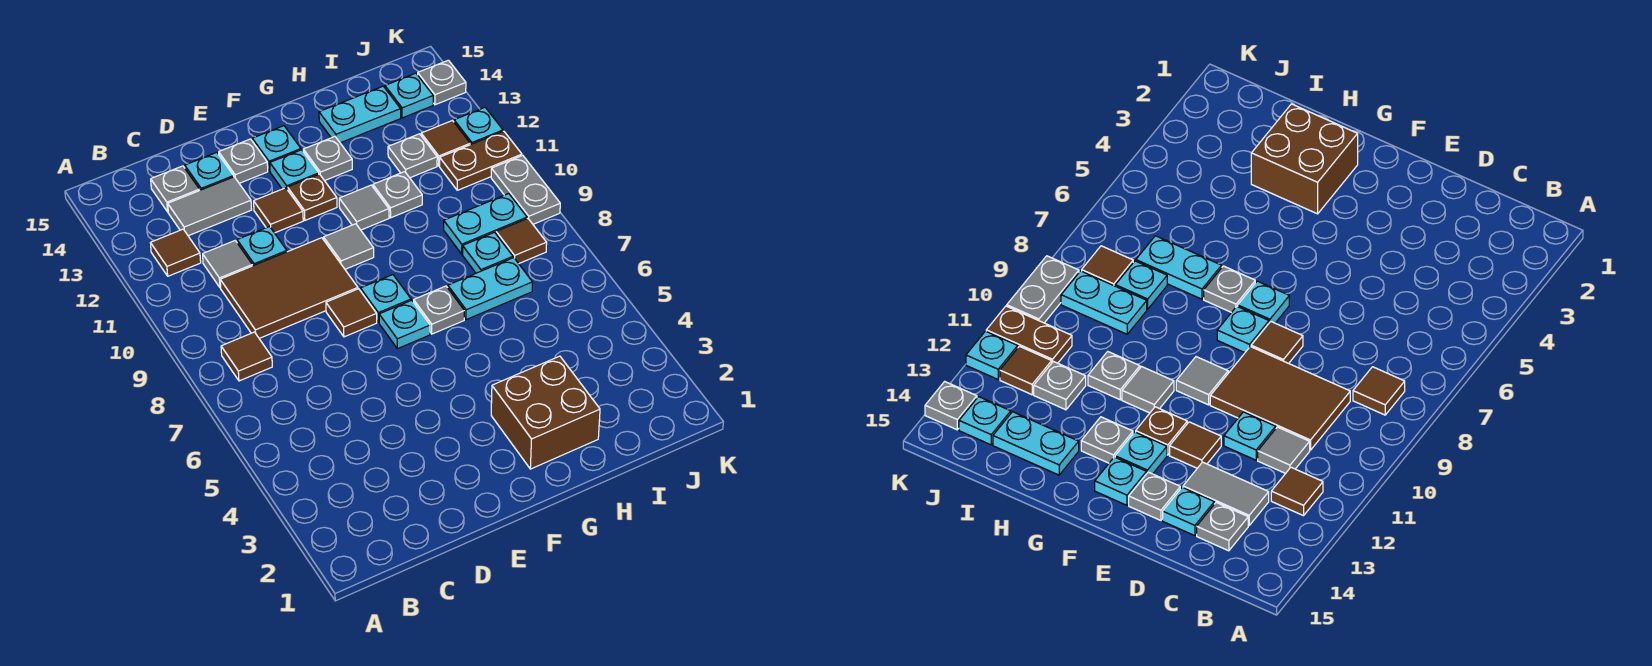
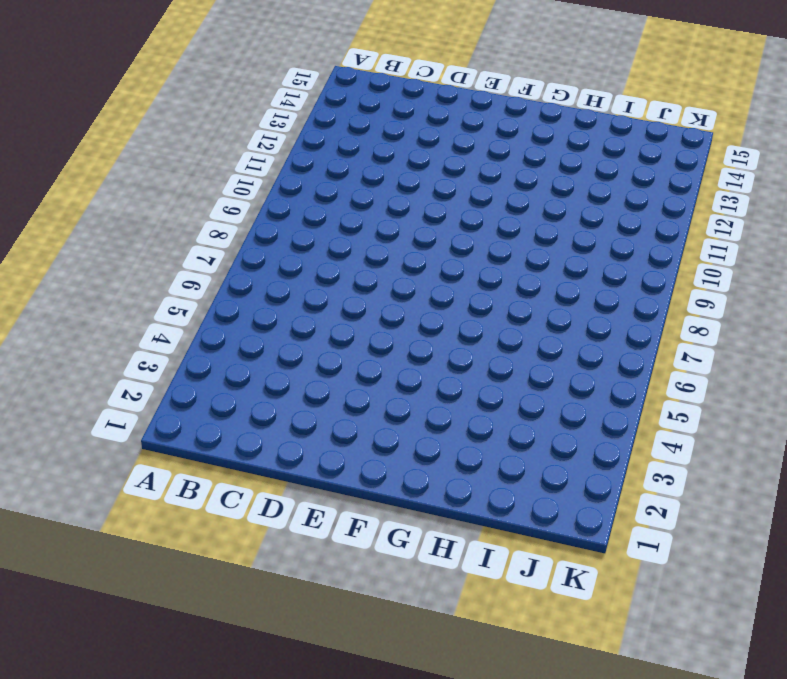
none -> brown 1x1 tile [221,332,272,381]
none -> brown 1x1 tile [151,229,201,276]
none -> brown 2x3 tile [220,238,358,338]
none -> grey 1x1 tile [203,241,252,288]

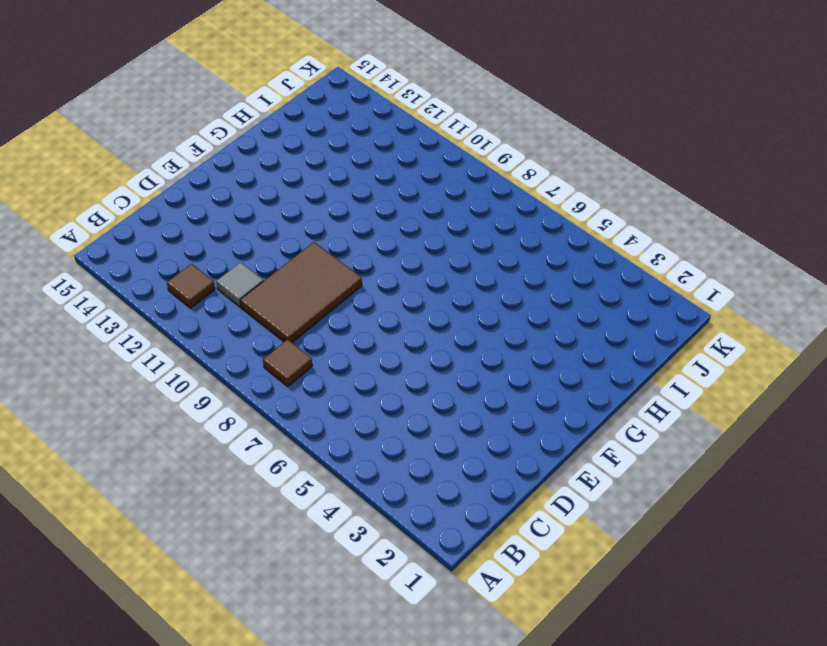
none -> grey 1x2 tile [168,177,252,236]
none -> grey 1x1 plate [151,166,200,212]
none -> cyan 1x1 plate [237,227,287,266]
none -> cyan 1x1 plate [185,152,234,190]

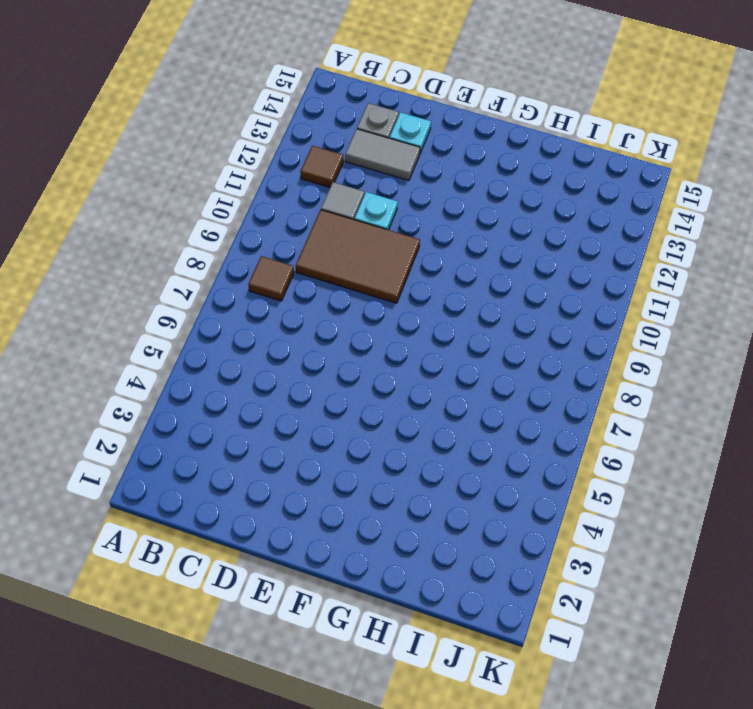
none -> brown 1x1 tile [326,289,377,337]
none -> brown 1x1 tile [254,188,303,233]
none -> grey 1x1 plate [219,139,268,183]
none -> cyan 1x1 plate [379,300,430,349]

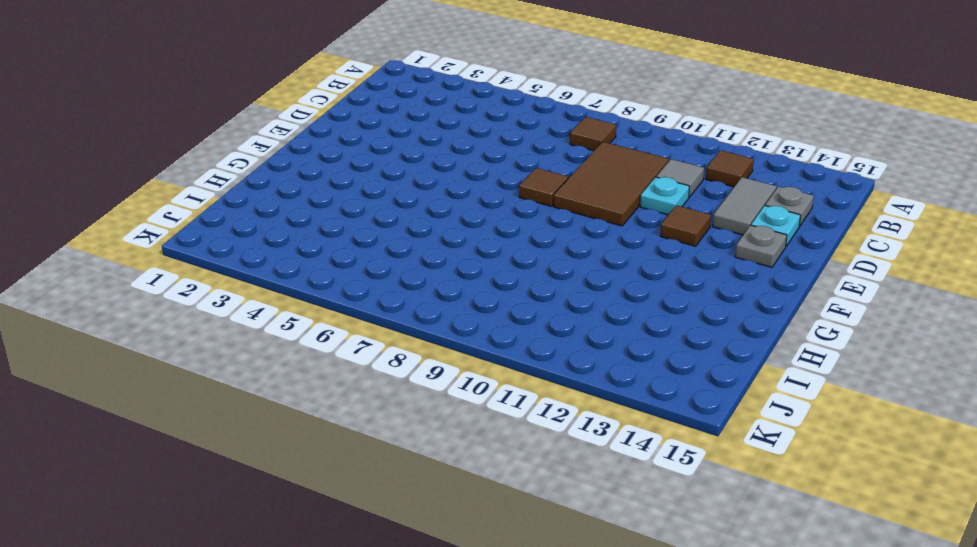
none -> cyan 1x1 plate [379,300,430,349]
none -> cyan 1x1 plate [360,275,411,322]
none -> grey 1x1 tile [324,224,374,269]
none -> brown 1x1 plate [288,174,337,220]

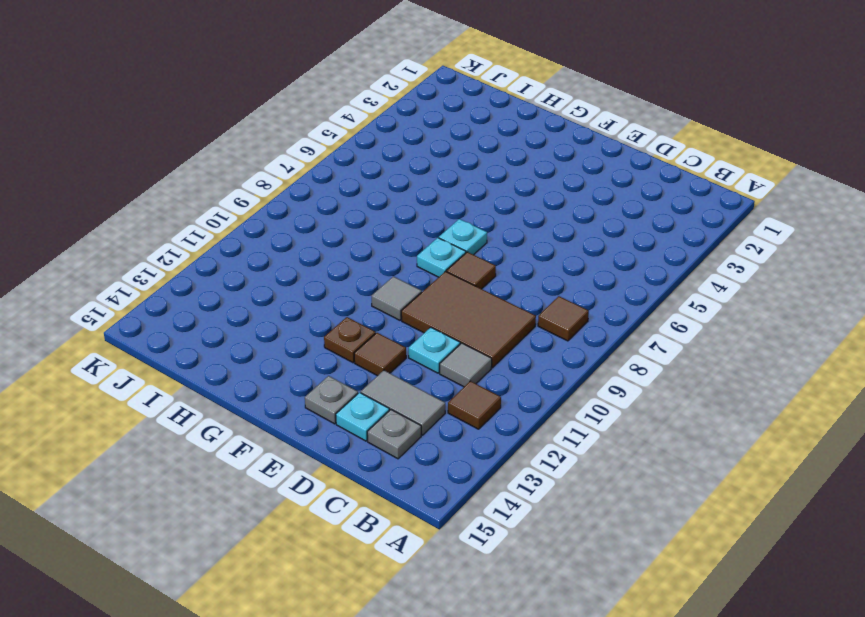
none -> cyan 1x1 plate [270,150,319,190]
none -> cyan 1x1 plate [252,126,301,171]
none -> brown 2x2 brick [491,356,600,469]
none -> grey 1x1 plate [414,286,464,334]

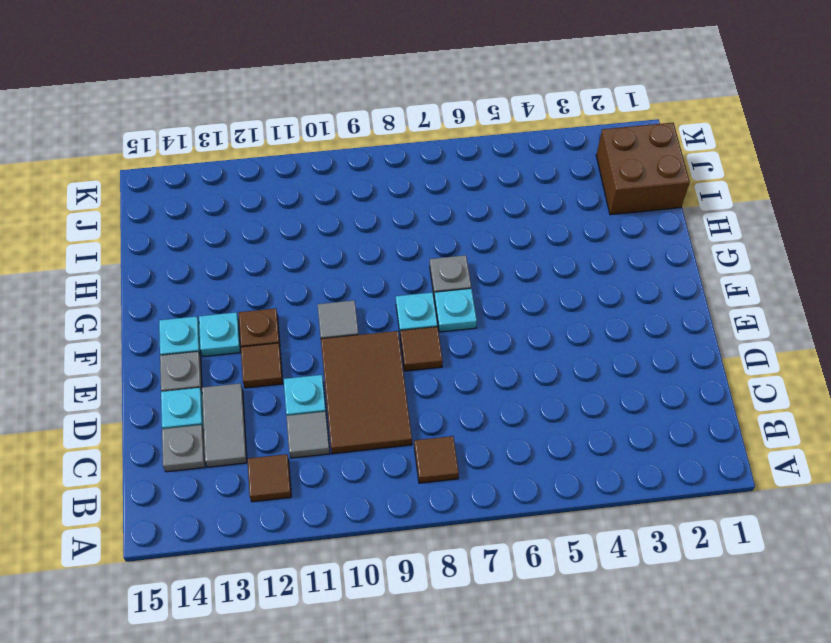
brown 2x2 brick [596,123,690,215] -> brown 2x2 brick moved to [491,356,600,469]
none -> grey 1x1 tile [339,185,389,230]
none -> grey 1x1 plate [303,137,352,181]
none -> cyan 1x2 plate [448,258,533,320]
none -> grey 1x1 plate [373,172,422,218]

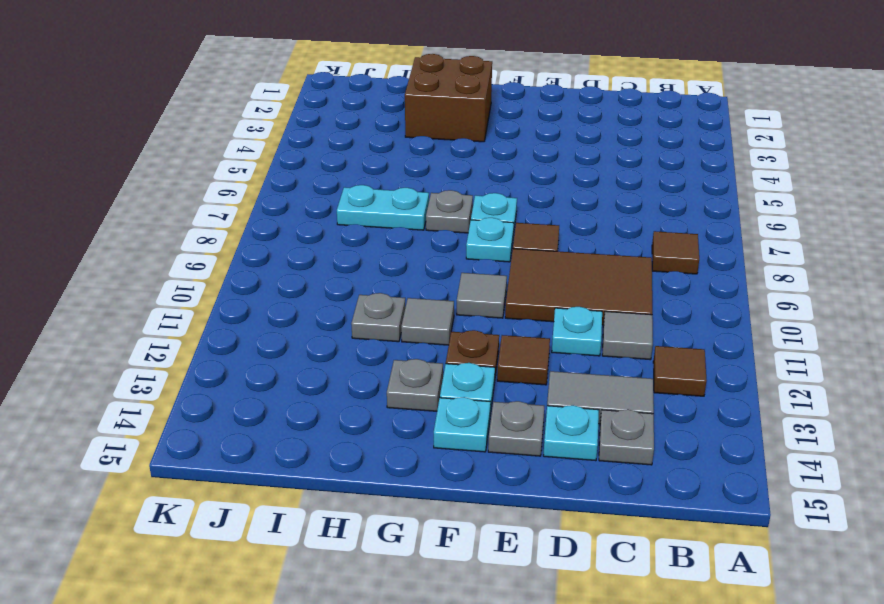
none -> cyan 1x2 plate [319,86,401,143]
none -> cyan 1x1 plate [463,232,513,273]
none -> cyan 1x2 plate [444,194,527,254]
none -> grey 1x1 plate [388,134,437,178]

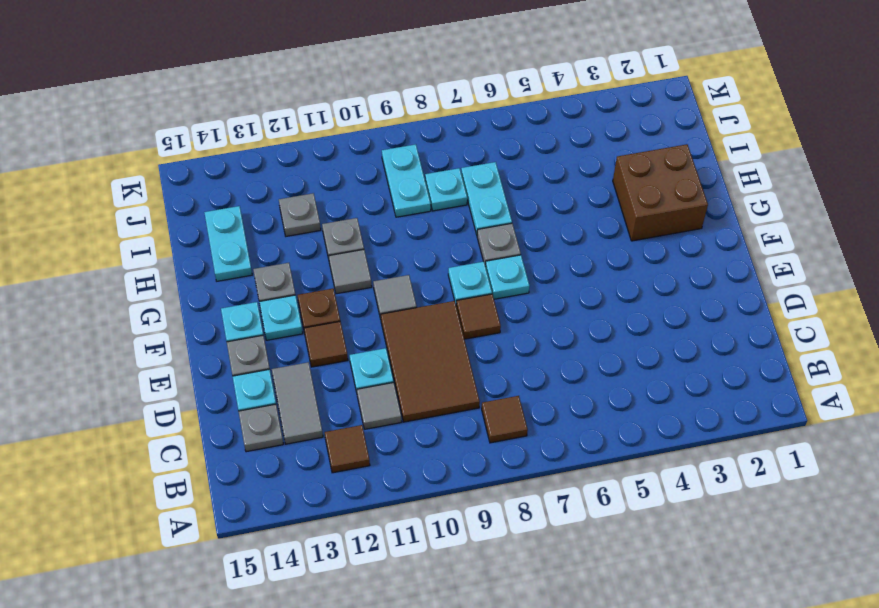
none -> brown 1x1 tile [496,219,547,263]
none -> brown 1x2 plate [440,131,522,190]
none -> brown 1x1 tile [421,121,470,166]
none -> cyan 1x1 plate [385,73,433,118]

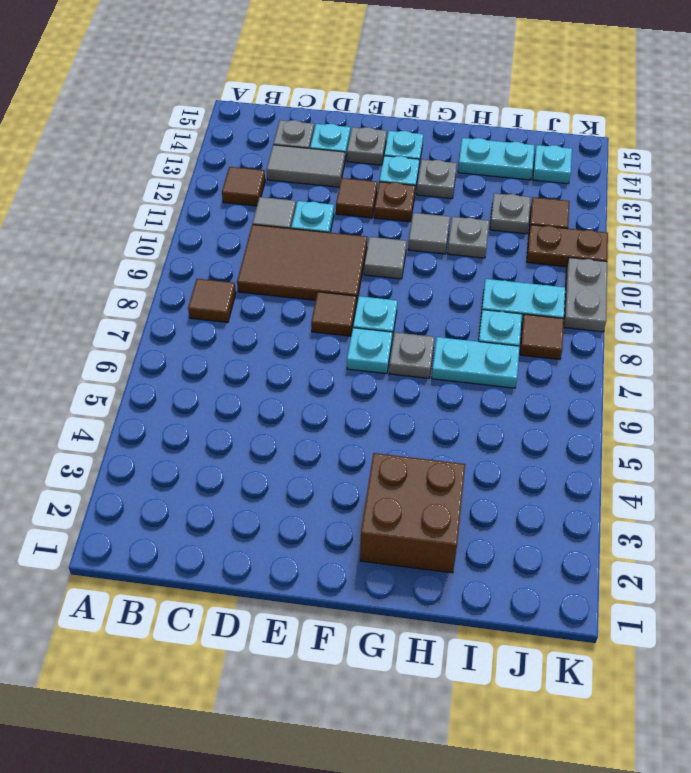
none -> cyan 1x1 plate [454,108,503,145]
none -> grey 1x1 plate [418,60,466,105]

